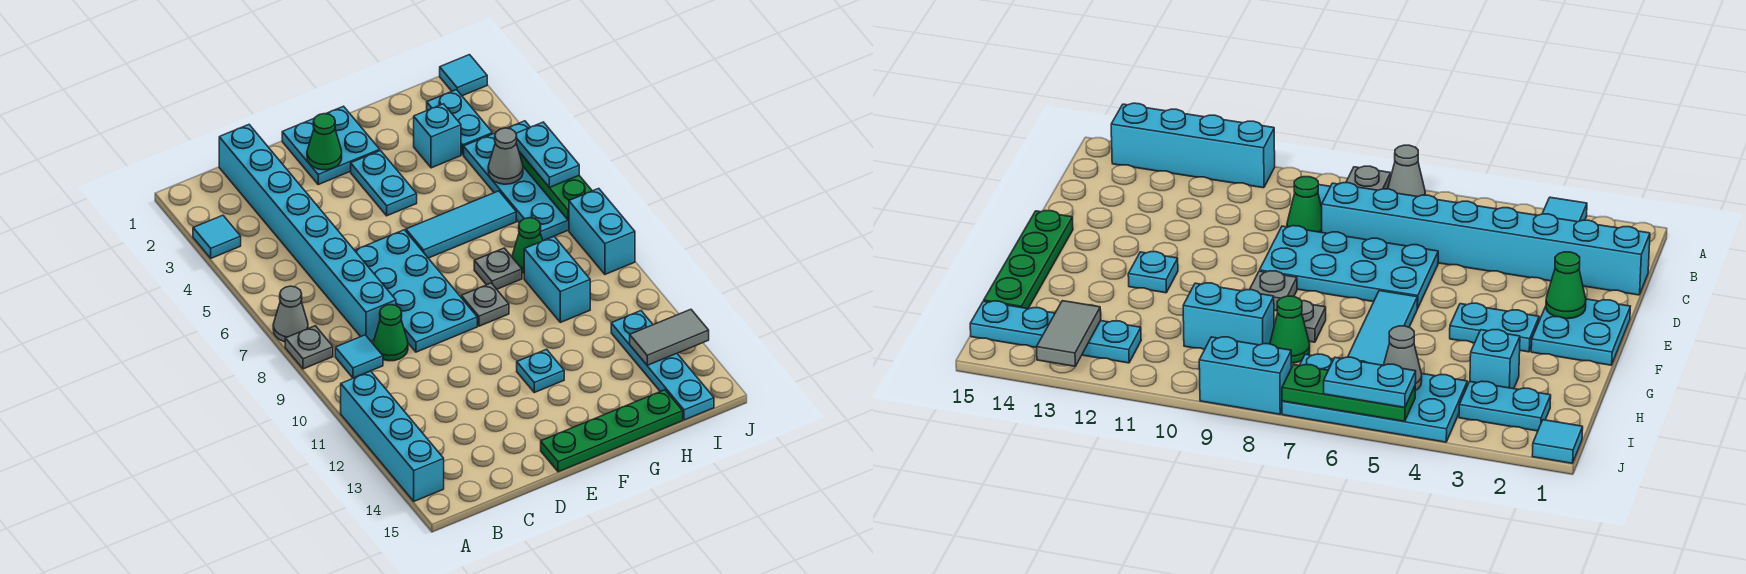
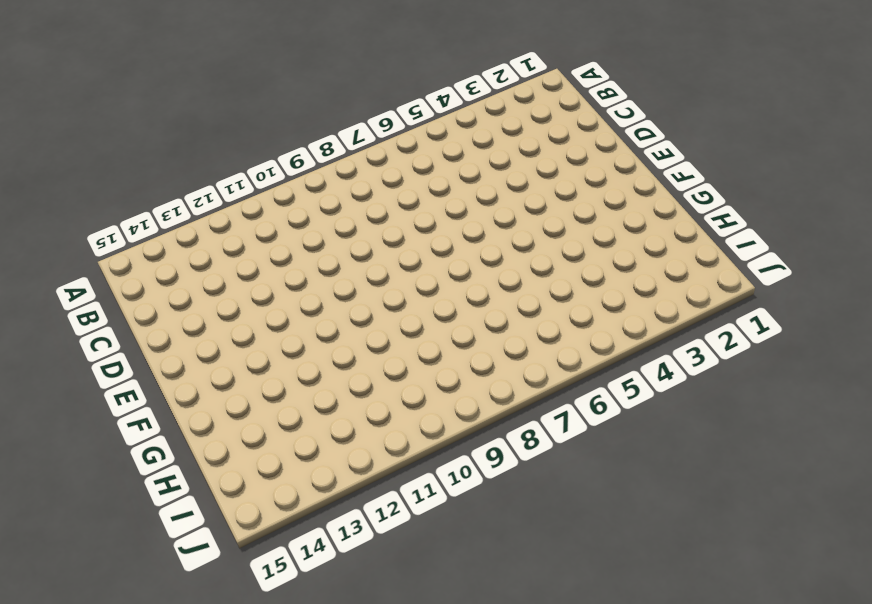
none -> cyan 1x1 tile [193,215,241,258]
none -> grey 1x1 cone [273,286,308,342]
none -> grey 1x1 plate [285,326,333,369]

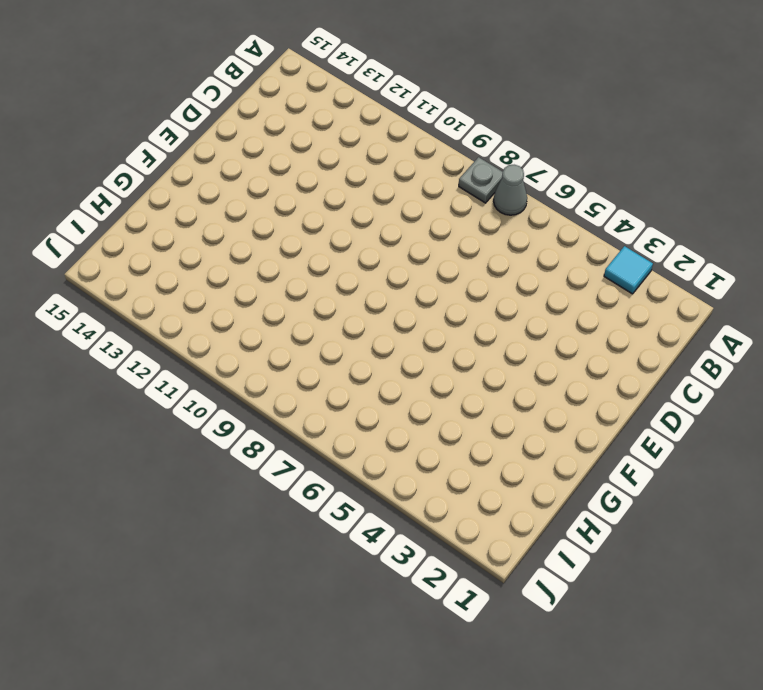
none -> cyan 1x4 brick [341,371,444,501]
none -> cyan 1x1 tile [335,335,383,378]
none -> cyan 1x8 brick [219,125,396,341]

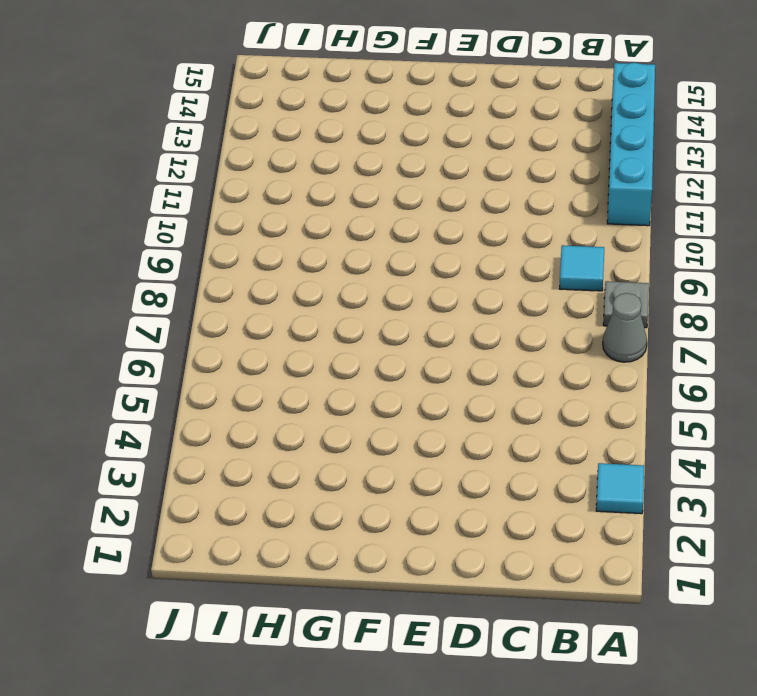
none -> cyan 1x8 brick [219,125,396,341]
none -> green 1x1 cone [373,305,408,361]
none -> cyan 2x4 plate [355,230,477,352]

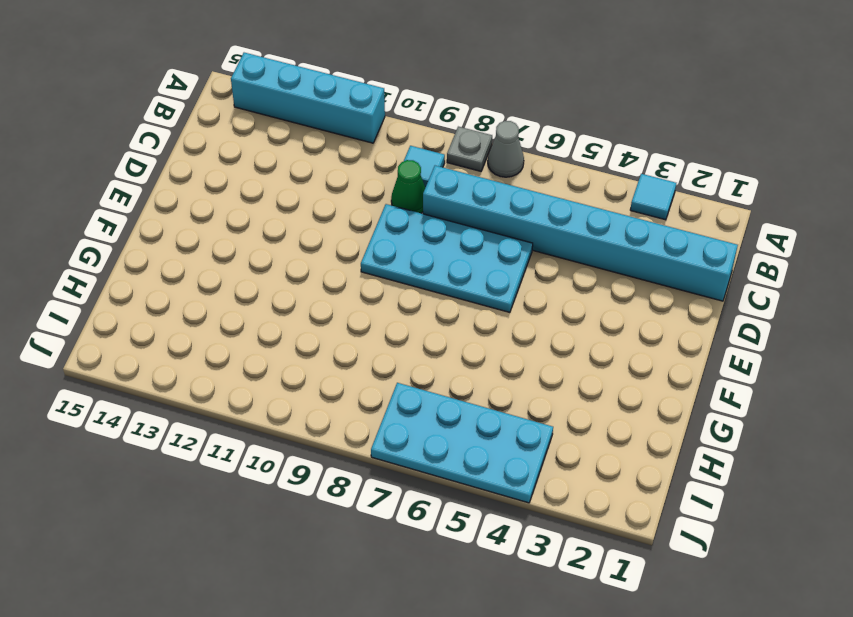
none -> cyan 2x2 plate [282,106,380,185]
none -> green 1x4 plate [541,390,683,472]
none -> cyan 1x2 plate [351,151,417,216]

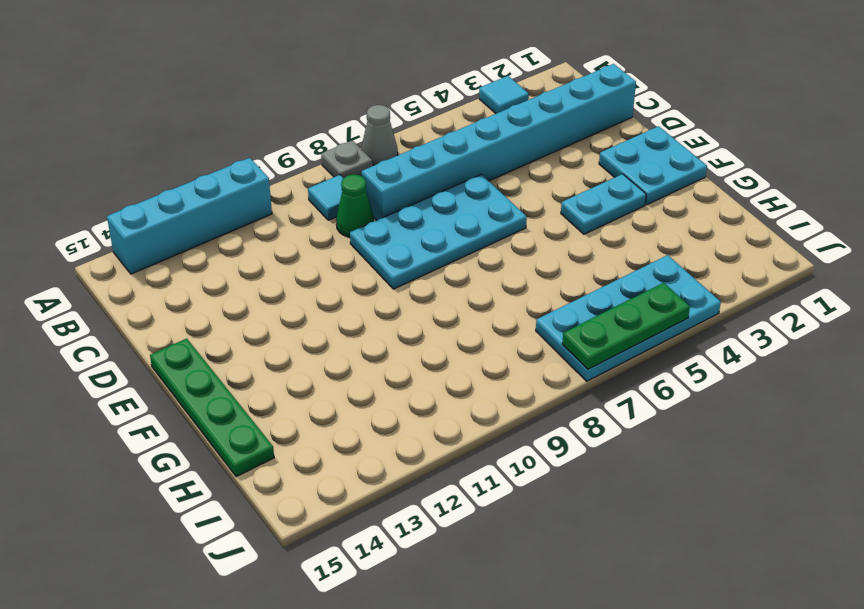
none -> cyan 1x3 tile [406,191,516,258]
none -> grey 1x1 plate [461,283,509,326]
none -> cyan 1x1 plate [517,349,564,393]

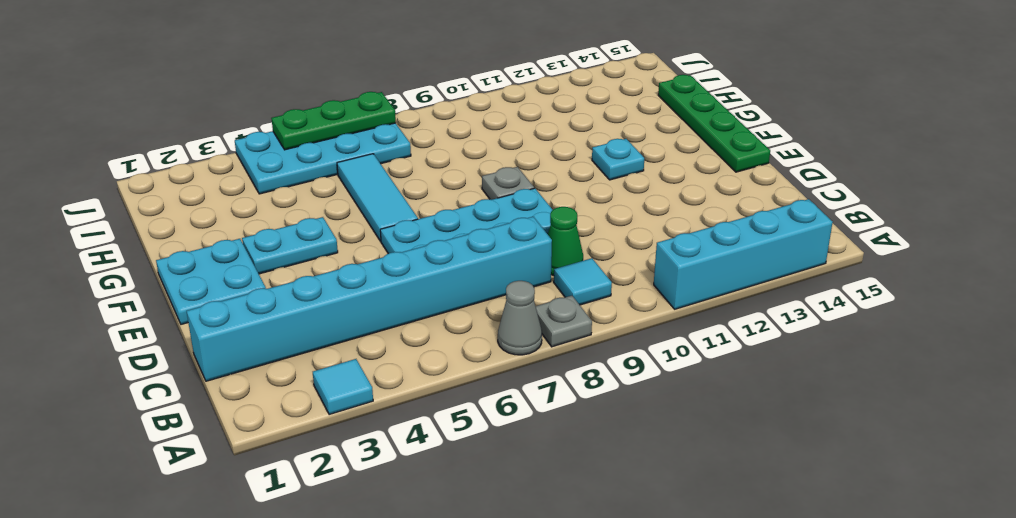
none -> grey 1x1 plate [474,248,522,289]
none -> cyan 1x1 brick [414,104,461,168]
none -> green 1x1 cone [512,218,543,273]

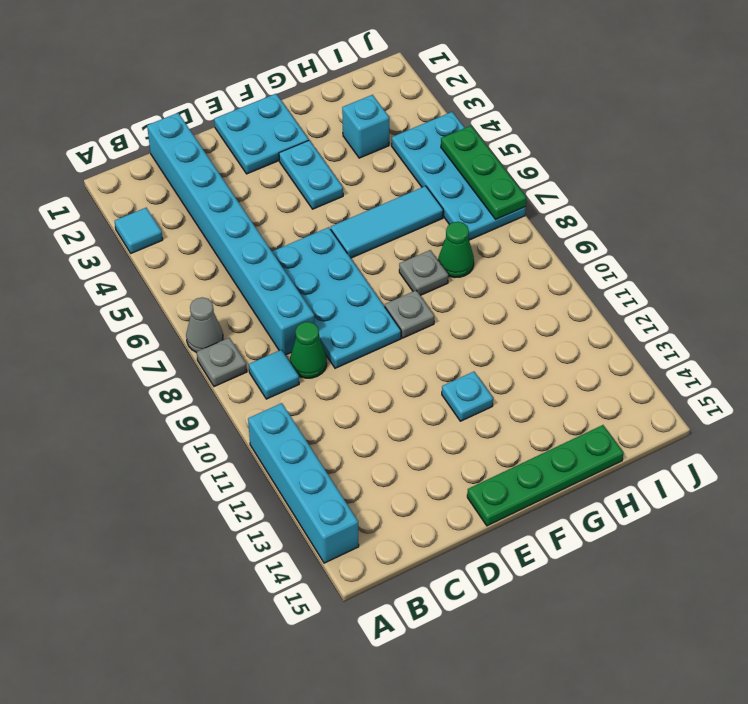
none -> cyan 1x2 brick [524,236,590,322]
none -> cyan 1x2 plate [427,90,493,155]
none -> cyan 1x4 plate [611,311,714,420]

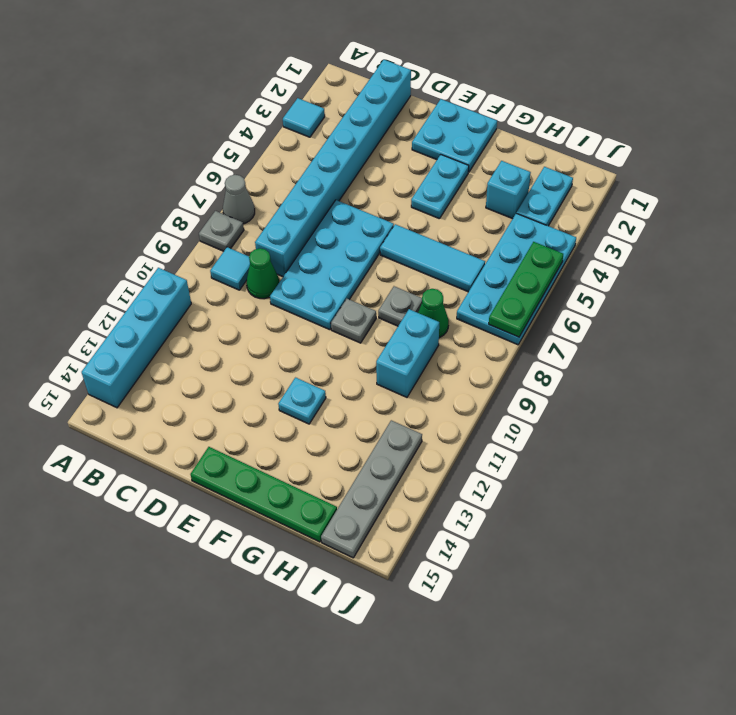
grey 1x4 plate [321,420,422,558] -> cyan 1x4 plate [611,311,714,420]
none -> cyan 1x1 tile [440,55,487,96]
none -> cyan 1x2 brick [569,188,635,274]
none -> green 1x1 cone [307,114,342,170]

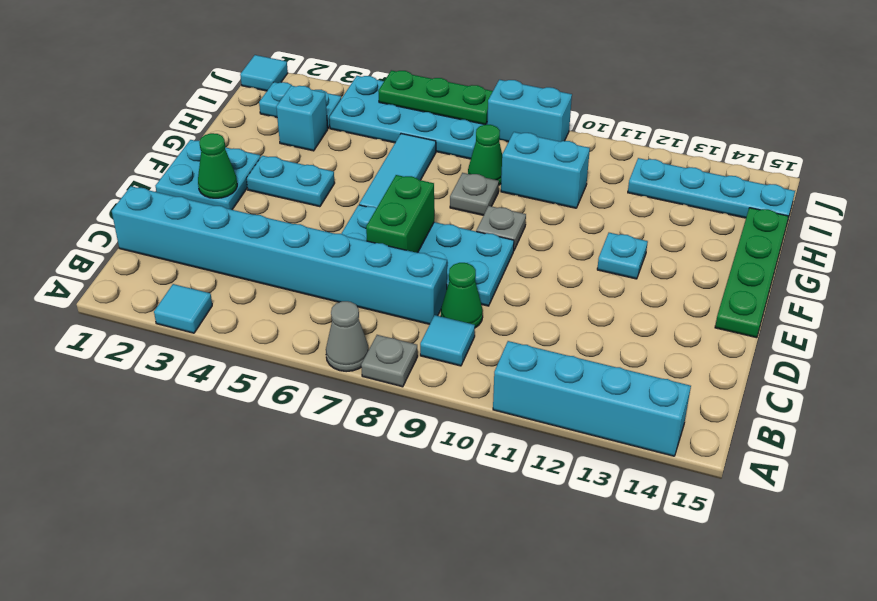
green 1x2 brick [366,175,434,253] -> none
none -> grey 1x1 cone [488,128,523,184]
none -> grey 1x2 tile [630,309,709,365]
none -> cyan 1x2 plate [516,122,579,188]

